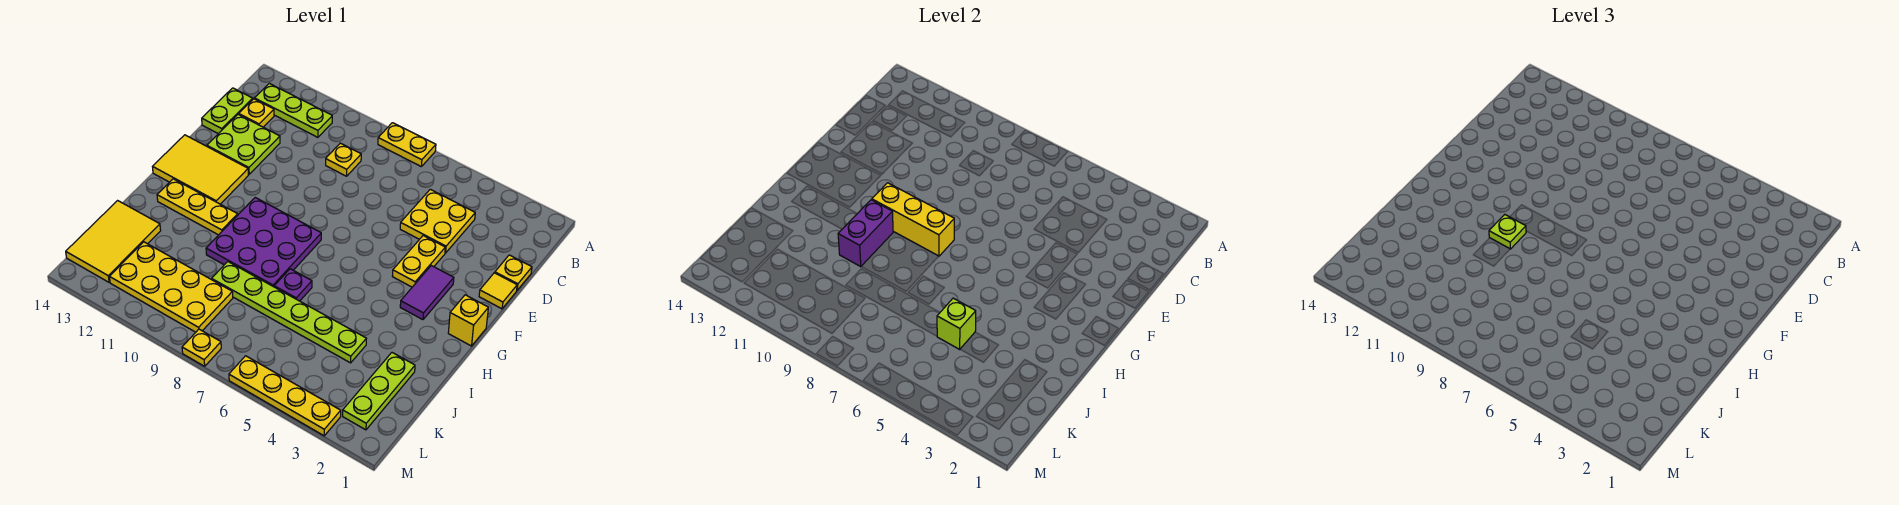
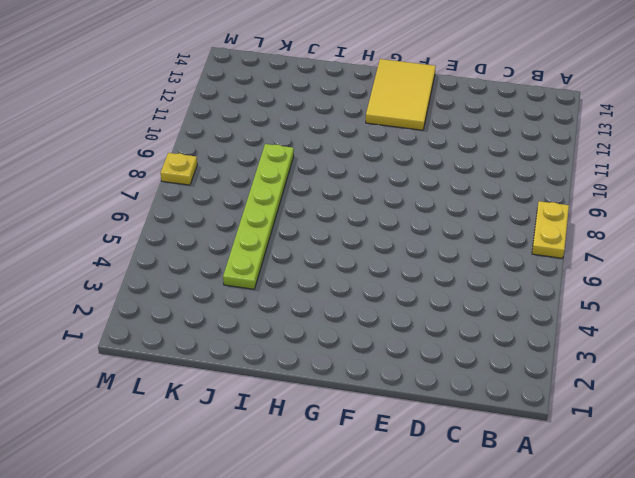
none -> lime 1x3 plate [254,83,332,137]
none -> yellow 2x2 plate [400,189,475,253]
none -> yellow 1x1 plate [326,143,361,176]

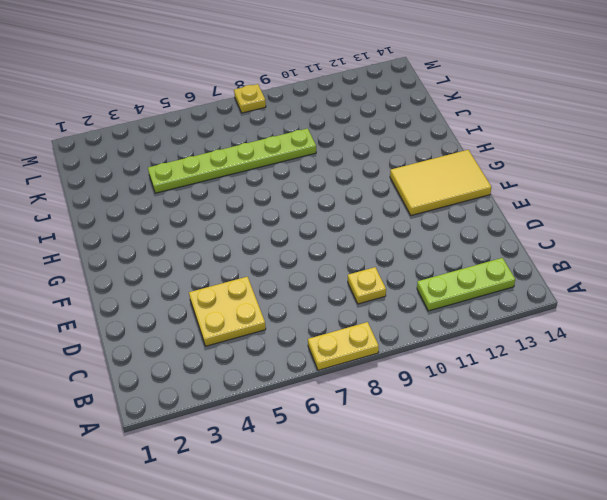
none -> yellow 1x1 plate [239,99,274,127]
none -> lime 1x2 plate [202,88,253,134]
none -> yellow 1x1 plate [495,255,532,290]

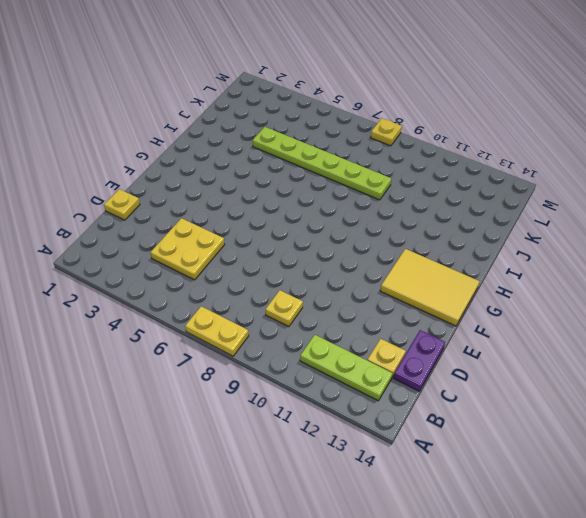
purple 1x2 plate [394,330,445,391] -> lime 1x2 plate [202,88,253,134]
none -> lime 2x2 plate [207,114,280,174]
none -> yellow 1x1 tile [479,273,517,309]
none -> yellow 1x2 plate [392,236,445,287]

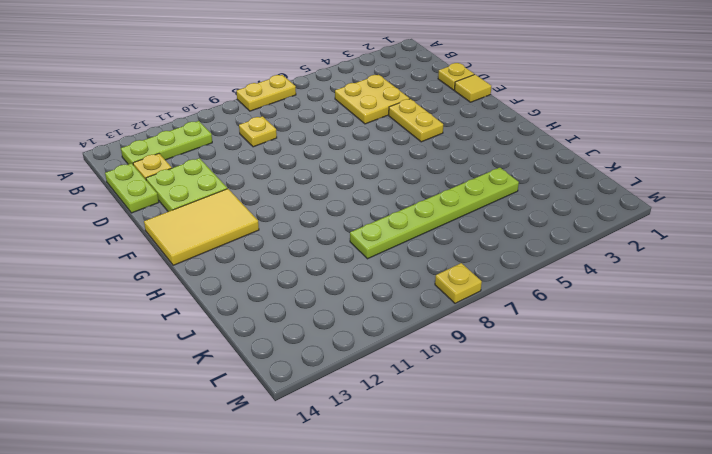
none -> purple 1x2 tile [400,266,454,320]
none -> yellow 1x1 brick [448,295,488,346]
none -> purple 3x3 plate [206,198,321,287]

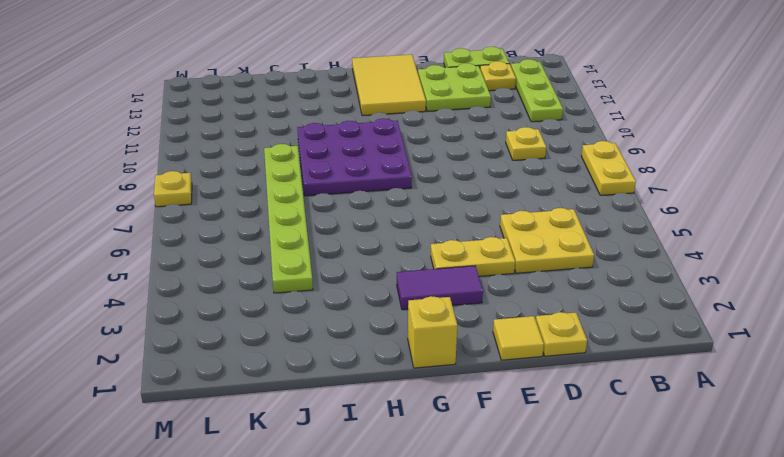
none -> yellow 1x3 plate [157,179,238,235]
none -> purple 1x1 plate [274,269,312,301]
none -> lime 1x3 plate [343,353,415,430]

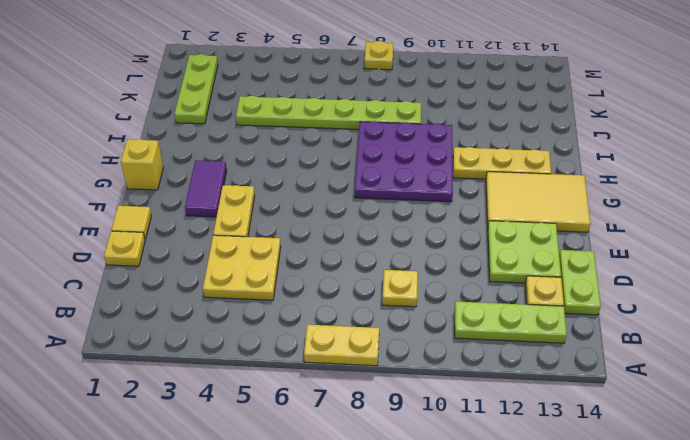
none -> purple 1x1 plate [274,269,312,301]
none -> yellow 2x3 tile [66,201,161,282]
none -> yellow 2x4 plate [110,242,233,332]

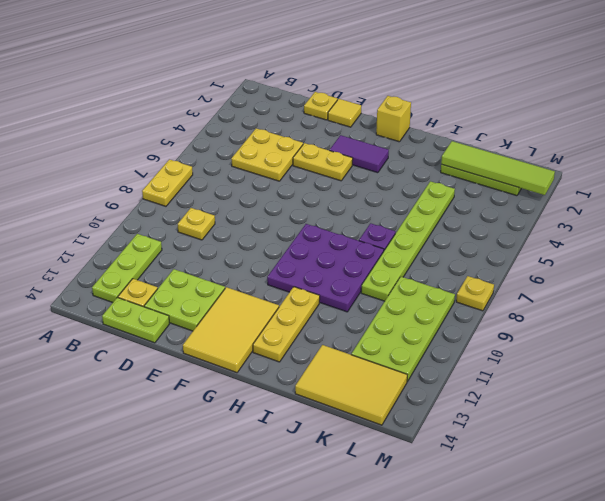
lime 1x4 tile [441,141,555,195] -> none
lime 2x4 plate [351,277,455,382] -> yellow 2x4 plate [110,242,233,332]
none -> yellow 1x4 plate [229,356,341,436]
none -> yellow 1x3 brick [872,183,954,256]
none -> purple 1x2 brick [838,200,893,267]

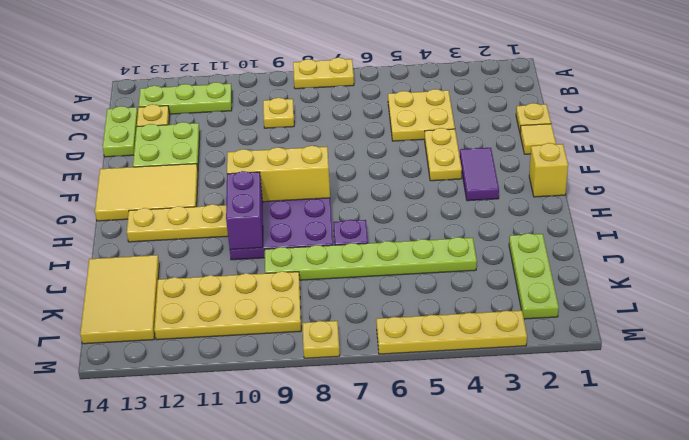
none -> lime 1x1 brick [937,298,976,349]
none -> lime 1x1 plate [1489,215,1526,249]

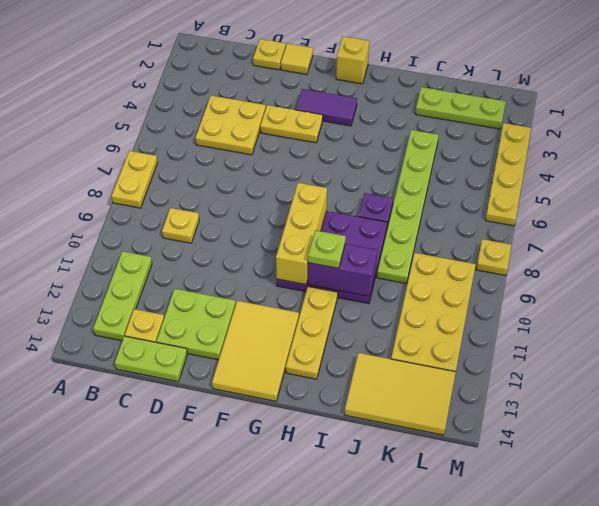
none -> lime 1x1 brick [937,298,976,349]

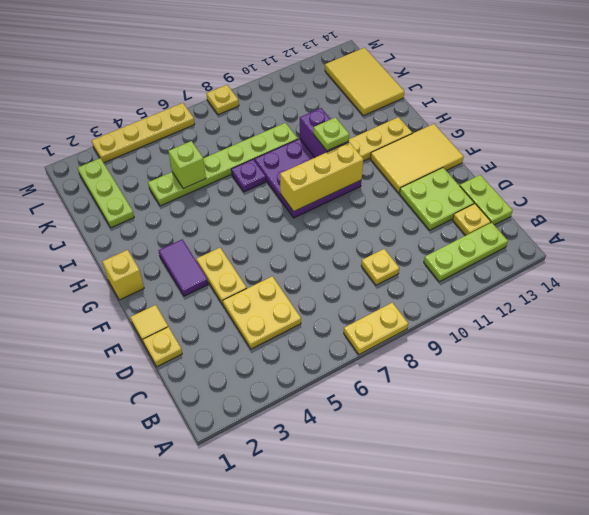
none -> yellow 2x4 plate [110,242,233,332]

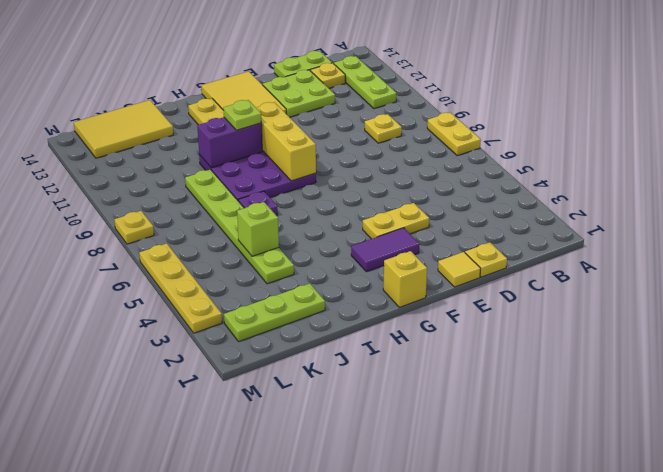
none -> yellow 2x2 plate [400,189,475,253]
none -> yellow 2x4 plate [110,242,233,332]

